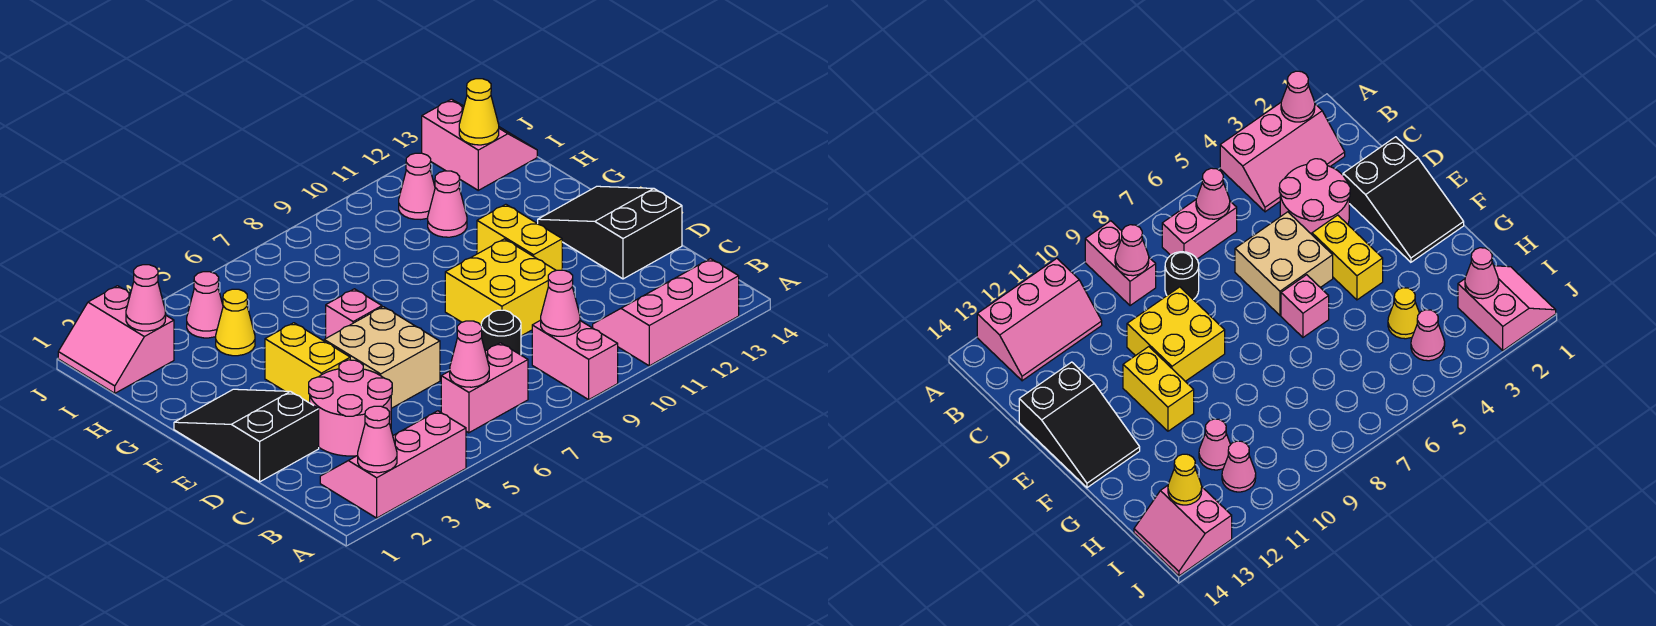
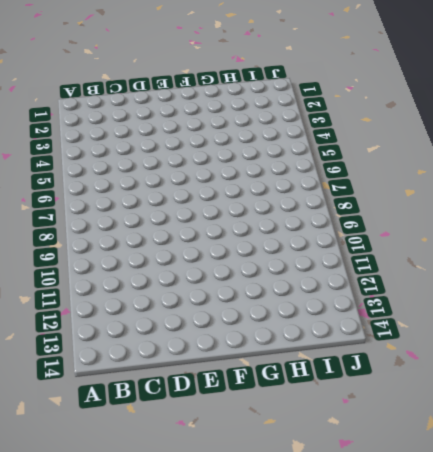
none -> pink 2x3 slope [320,411,466,518]
none -> pink 1x2 brick [532,320,618,400]
none -> pink 2x3 slope [593,259,739,366]

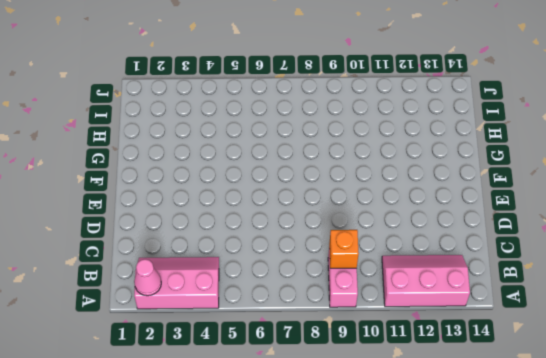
orange 1x1 brick [329,230,359,268] -> pink 1x1 cone [541,270,580,336]
none -> pink 1x2 brick [441,343,528,433]
none -> pink 2x2 round brick [309,360,392,456]
none -> black 1x1 round brick [481,310,521,355]

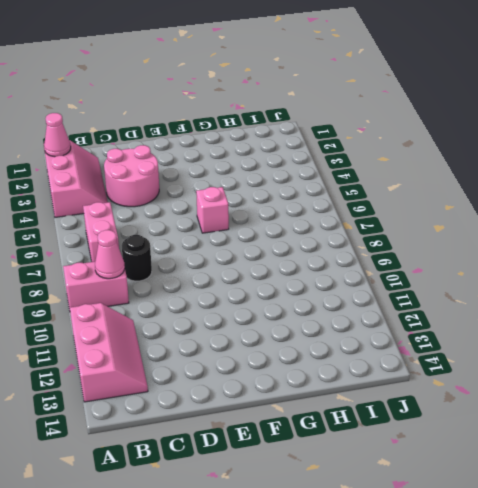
none -> black 2x3 slope [174,389,319,482]
none -> tan 2x2 brick [324,307,440,408]
none -> yellow 2x2 brick [445,239,556,336]

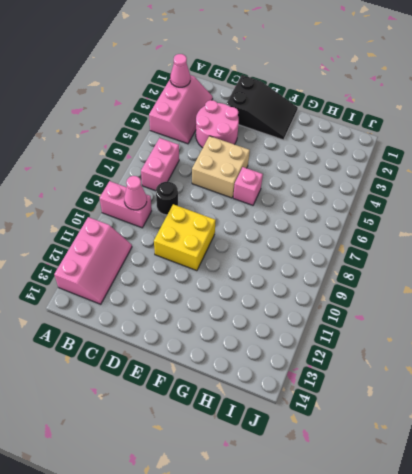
none -> black 2x3 slope [538,186,682,279]
none -> yellow 1x2 brick [265,323,350,403]
none -> yellow 1x2 brick [477,204,562,270]

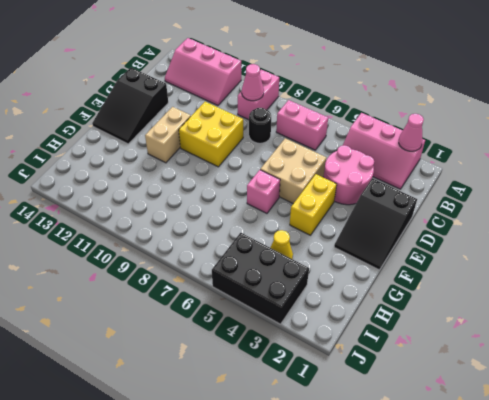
tan 1x2 brick [145,107,191,163] -> yellow 1x2 brick [477,204,562,270]
black 2x3 brick [212,233,309,324] -> pink 1x1 cone [187,272,223,338]
none -> pink 1x1 cone [428,171,467,237]
none -> pink 2x2 slope [58,286,174,393]
none -> pink 1x1 cone [399,153,435,220]

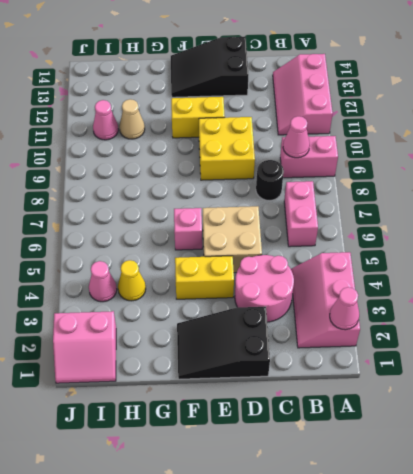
tan 1x1 cone [119,99,145,139] -> pink 1x1 cone [428,171,467,237]
none -> pink 2x2 slope [422,99,537,190]
none -> pink 1x1 cone [450,321,489,387]
none -> pink 1x1 cone [126,265,166,331]

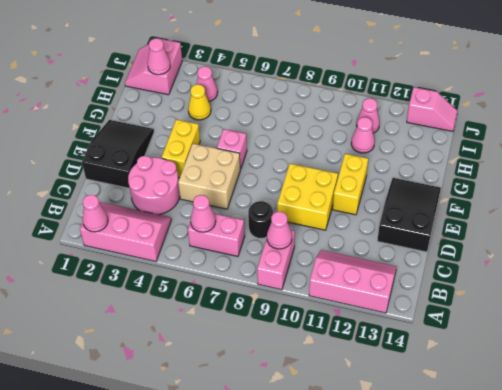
pink 1x2 slope [407,87,457,131] -> pink 2x2 slope [422,99,537,190]
none -> yellow 1x1 cone [459,79,499,145]

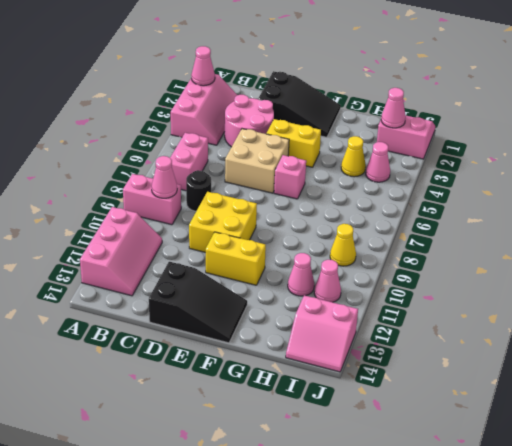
yellow 1x1 cone [330,224,356,266] -> yellow 1x1 cone moved to [459,79,499,145]
none -> pink 1x1 cone [450,321,489,387]

